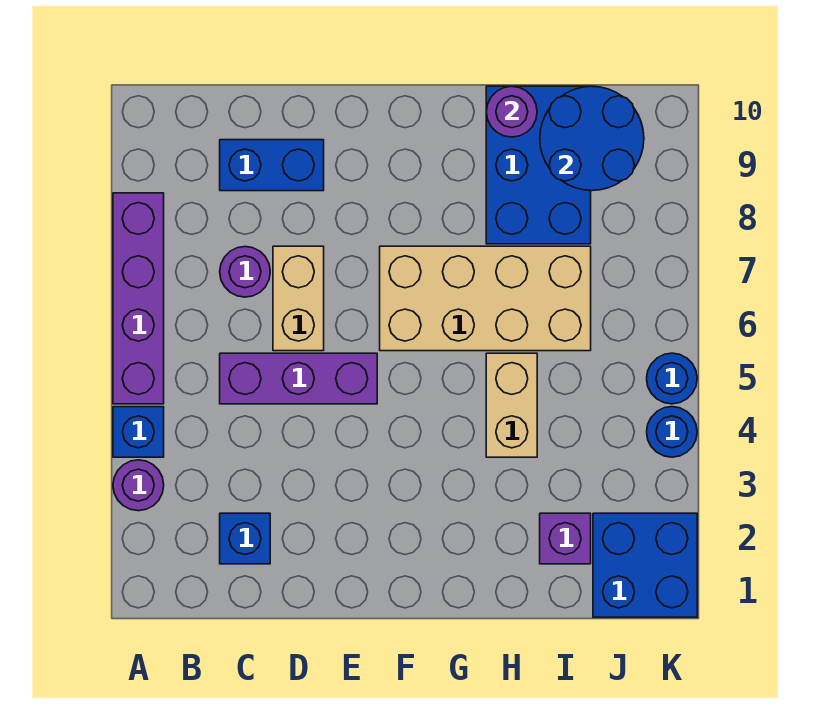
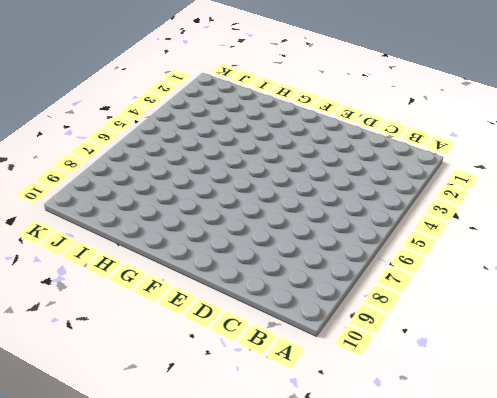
none -> purple 1x1 round brick [113,460,164,511]
none -> blue 1x1 brick [113,407,164,457]
none -> purple 1x4 brick [113,193,164,404]

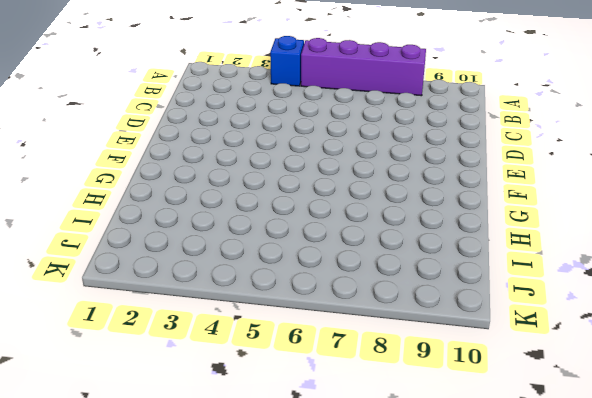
none -> purple 1x1 round brick [113,460,164,511]
none -> blue 1x1 brick [220,513,270,564]
none -> purple 1x3 brick [220,353,377,404]

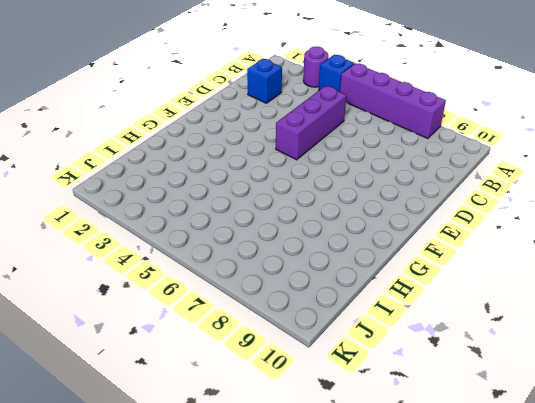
none -> purple 1x1 round brick [220,247,270,297]
none -> blue 1x2 brick [220,140,324,191]
none -> tan 1x2 brick [273,246,324,351]

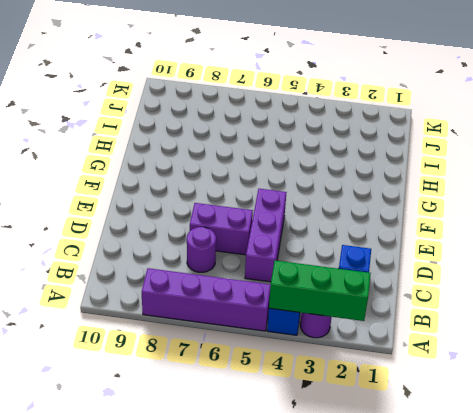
green 1x3 brick [269,260,371,321] -> none
purple 1x2 brick [190,203,253,255] -> tan 1x2 brick [273,246,324,351]
none -> blue 1x2 brick [220,140,324,191]
none -> tan 2x4 brick [380,246,591,351]
none -> tan 1x2 brick [486,353,537,457]

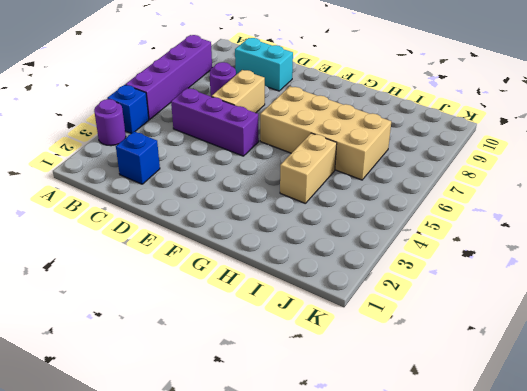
cyan 1x2 brick [235,38,293,91] -> blue 1x2 brick [220,140,324,191]
none -> blue 2x3 brick [486,86,591,244]
none -> purple 1x1 brick [540,513,591,564]
none -> blue 2x2 brick [593,513,697,617]

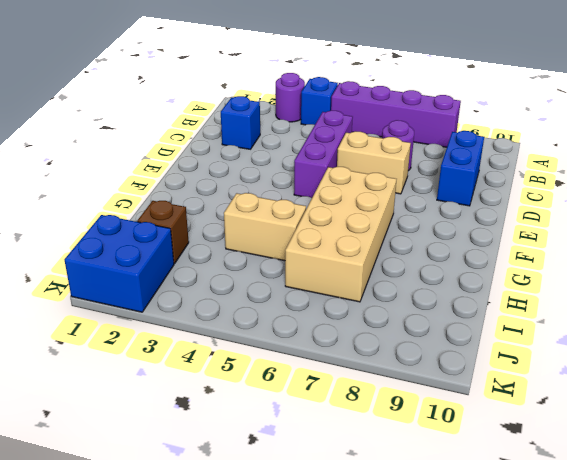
brown 1x1 brick [137,201,189,264] -> purple 1x1 brick [540,513,591,564]
none -> blue 2x3 brick [486,86,591,244]
none -> blue 1x1 round brick [647,407,697,457]
none -> blue 1x1 round brick [647,353,697,404]

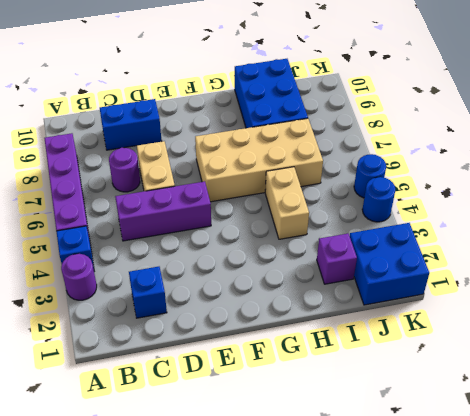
none -> purple 1x1 round brick [486,86,537,137]
none -> blue 2x2 round brick [540,86,644,191]

